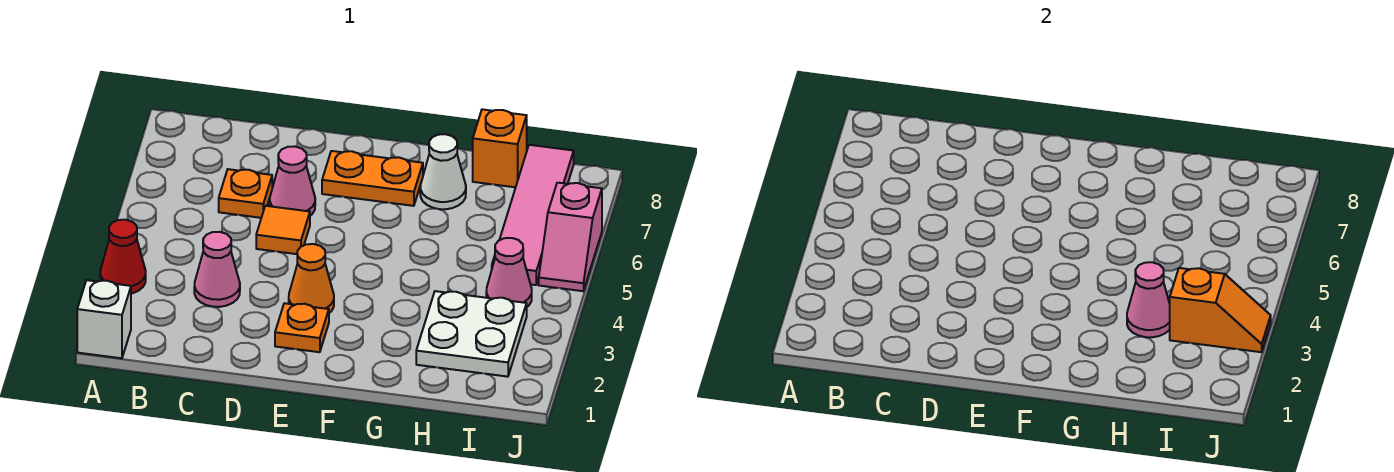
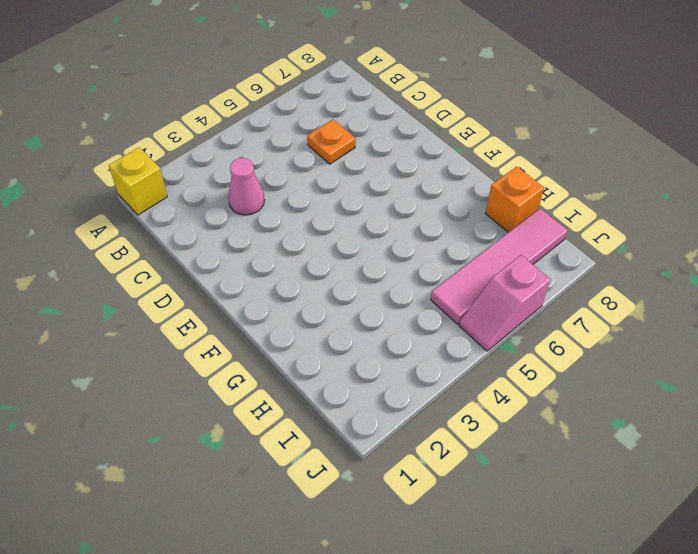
yellow 1x1 brick [109,147,167,215] -> white 1x1 brick [77,280,131,358]
none -> red 1x1 cone [100,220,146,294]
none -> orange 1x1 tile [256,206,310,254]
none -> pink 1x1 cone [270,146,315,216]

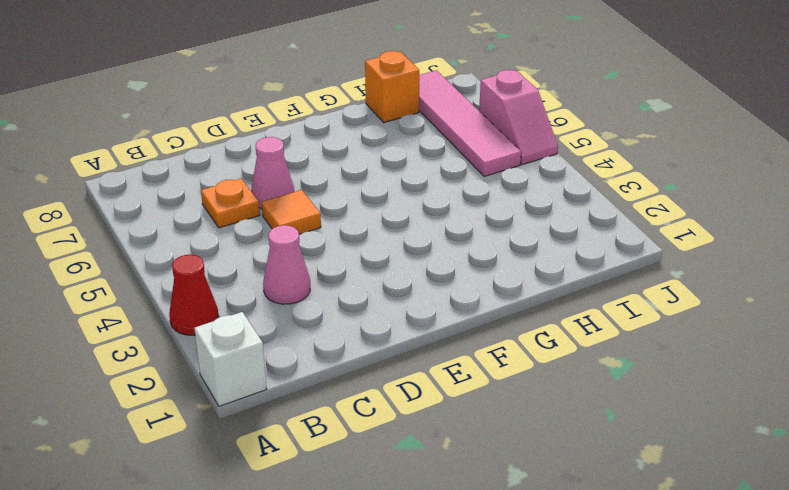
none -> orange 1x1 plate [275,303,329,352]
none -> orange 1x1 cone [289,244,334,313]
none -> orange 1x2 plate [322,151,423,206]

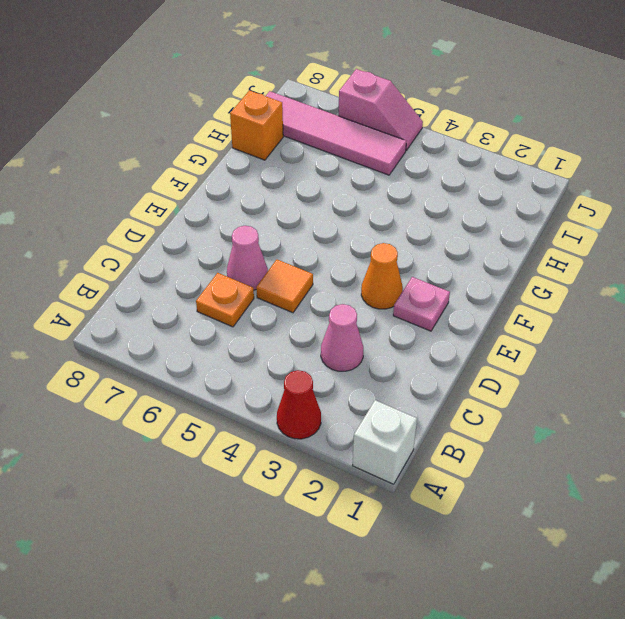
pink 1x1 plate [393,277,450,331] -> orange 1x1 plate [275,303,329,352]
none -> orange 1x2 plate [322,151,423,206]
none -> white 1x1 cone [420,134,466,209]
none -> white 2x2 plate [416,291,527,377]

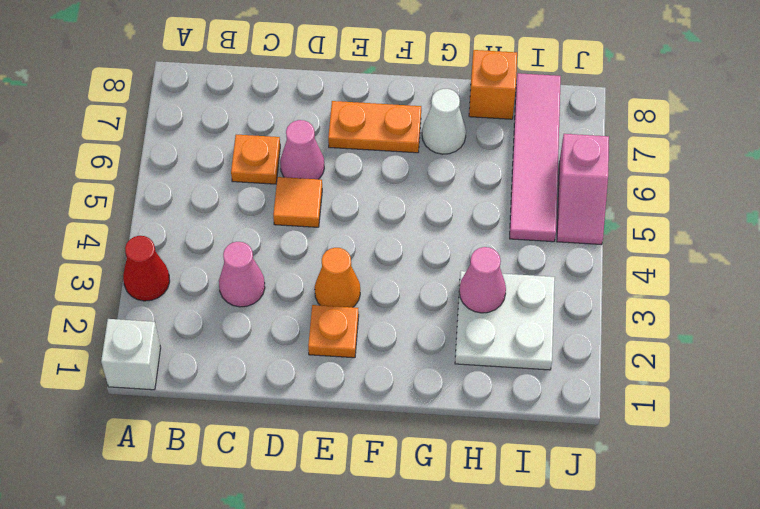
none -> pink 1x1 cone [486,238,532,307]
none -> orange 1x2 slope [1170,268,1271,352]

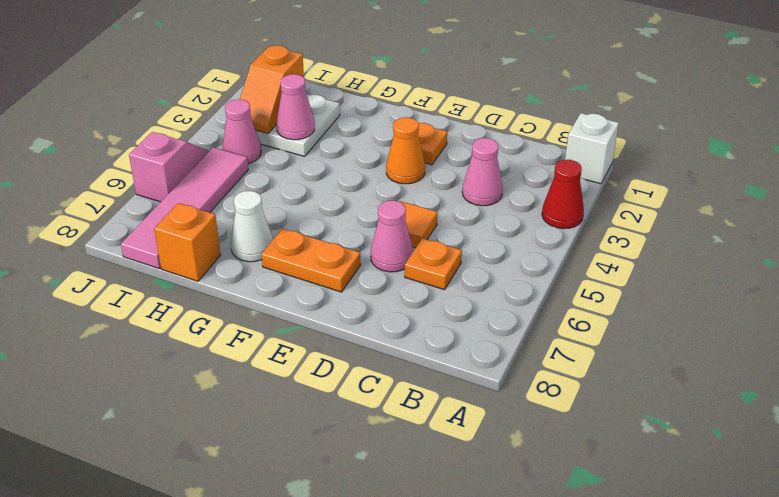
orange 1x2 slope [240,46,304,133] -> orange 1x2 slope turned to [1170,268,1271,352]

